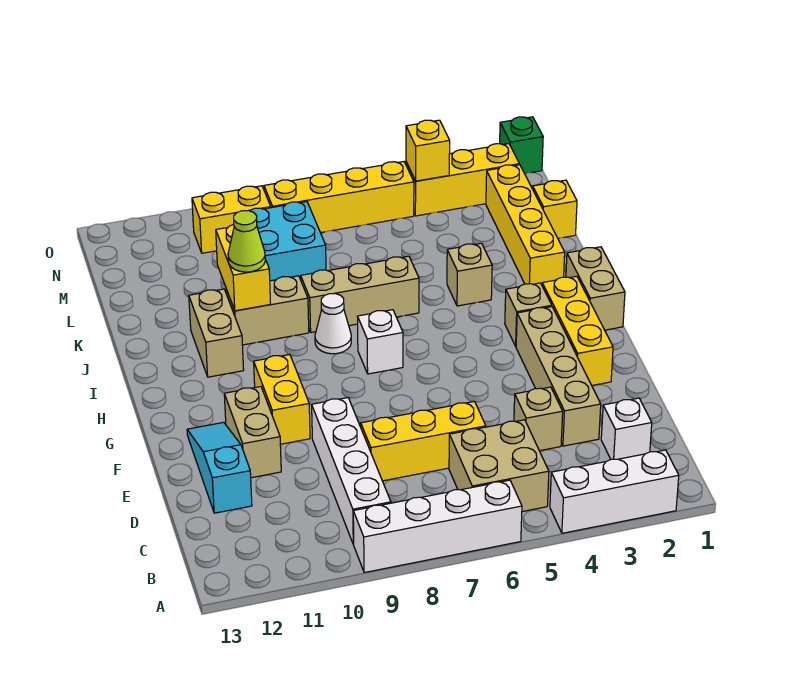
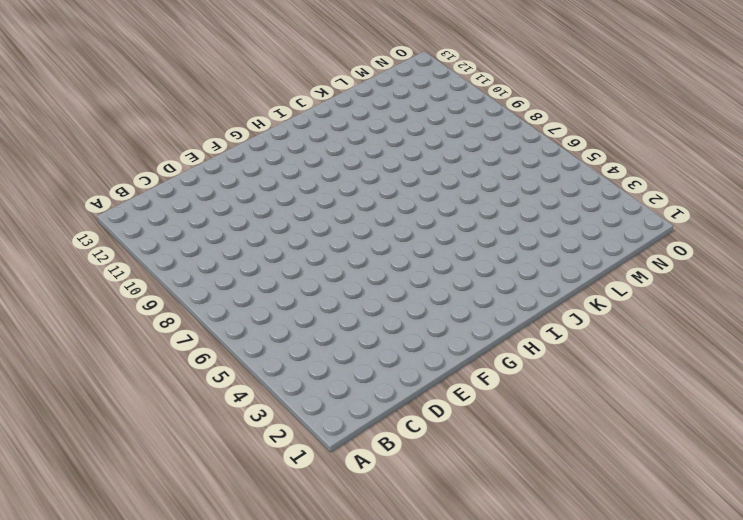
none -> white 1x3 brick [550,450,679,533]
none -> white 1x4 brick [353,480,522,573]
none -> tan 2x2 brick [449,420,549,512]
none -> white 1x4 brick [312,398,391,544]

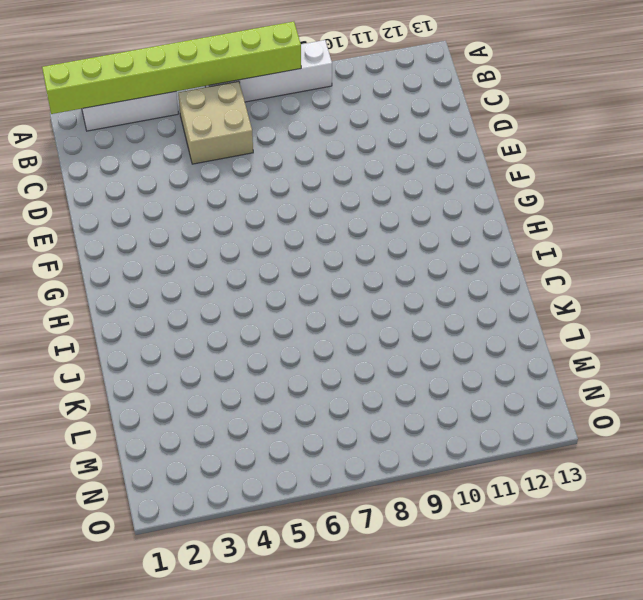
lime 1x8 brick [42,22,301,114] -> none
none -> white 1x4 brick [312,398,391,544]
none -> white 1x1 brick [601,398,652,459]
none -> tan 1x4 brick [516,307,601,446]
none -> tan 1x1 brick [514,387,563,451]

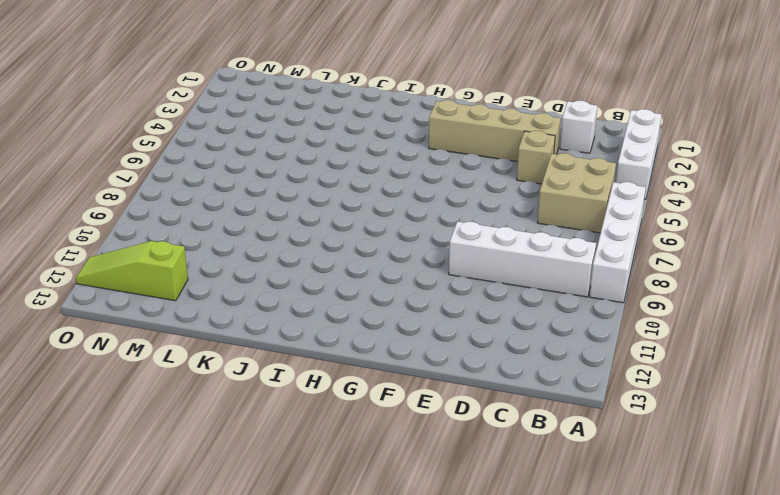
lime 1x3 slope [76,241,188,301] -> none
none -> yellow 1x3 brick [361,401,486,481]
none -> cyan 1x3 slope [187,422,252,513]
none -> tan 1x2 brick [224,387,281,478]
none -> yellow 1x3 brick [542,276,613,385]

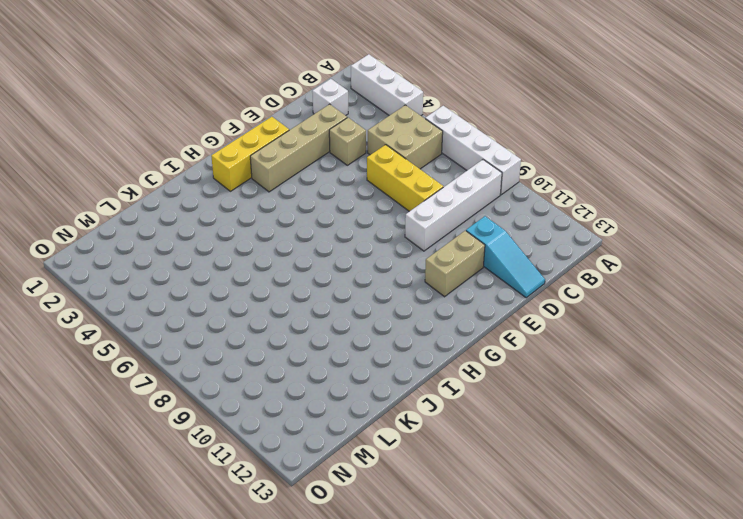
cyan 1x3 slope [466,216,545,298] -> cyan 1x3 slope turned to [187,422,252,513]
none -> yellow 1x2 brick [254,355,310,444]
none -> tan 1x2 brick [566,247,625,330]
none -> tan 1x1 brick [505,283,552,346]
none -> white 1x1 brick [358,310,403,374]

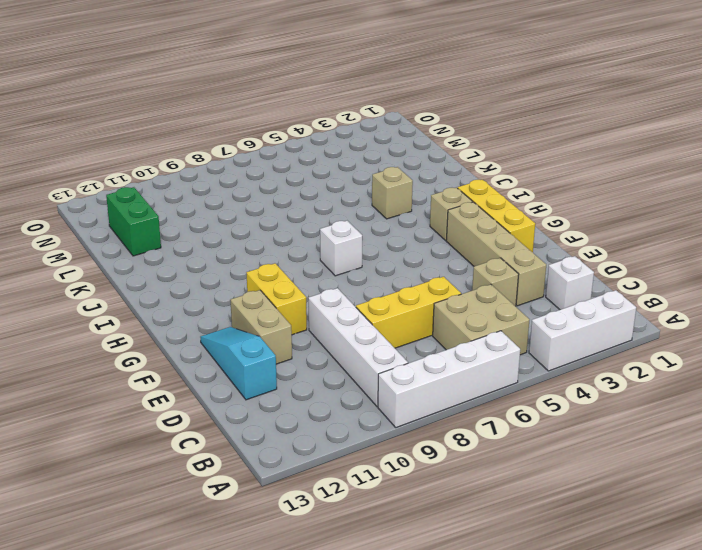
green 1x2 brick [106,187,161,256] -> none
none -> tan 1x2 brick [566,247,625,330]
none -> white 1x1 cone [315,294,351,354]
none -> tan 1x2 brick [189,289,244,377]
none -> yellow 1x4 brick [486,165,565,285]

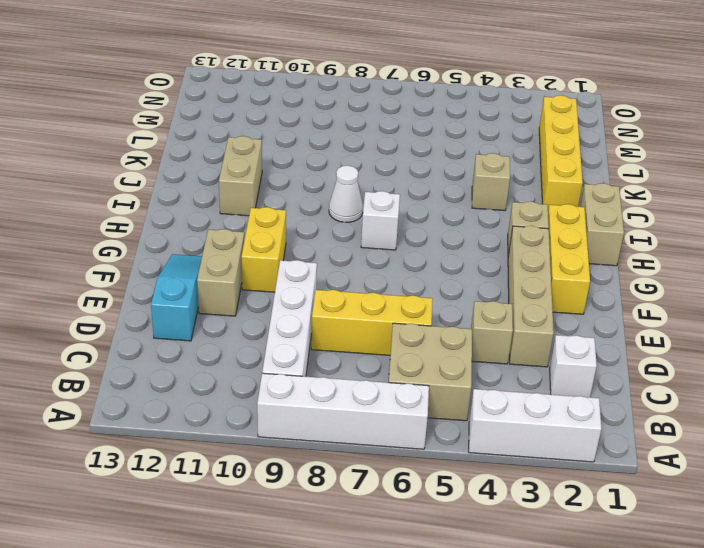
none -> tan 1x3 brick [301,256,419,333]
none -> tan 1x2 brick [226,276,309,345]
none -> yellow 1x1 brick [533,180,577,239]
none -> cyan 2x2 brick [250,202,326,281]

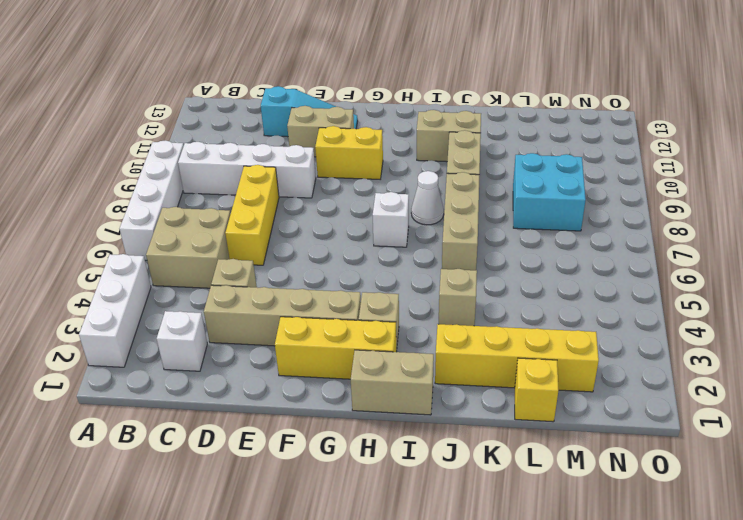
none -> yellow 1x3 brick [406,144,519,216]
none -> yellow 1x4 brick [264,162,414,233]
none -> yellow 1x2 brick [192,186,271,253]
none -> green 1x1 brick [500,117,543,174]

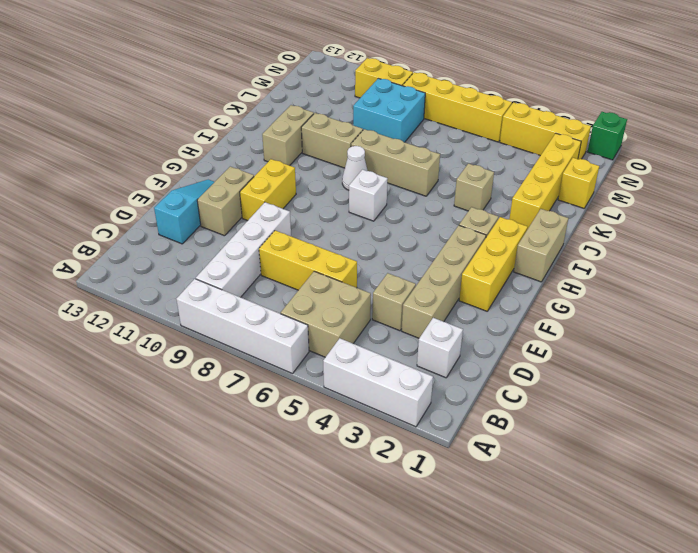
none -> yellow 1x2 brick [216,225,271,311]
none -> yellow 1x1 brick [406,120,450,181]
none -> lime 1x1 cone [228,211,265,272]

